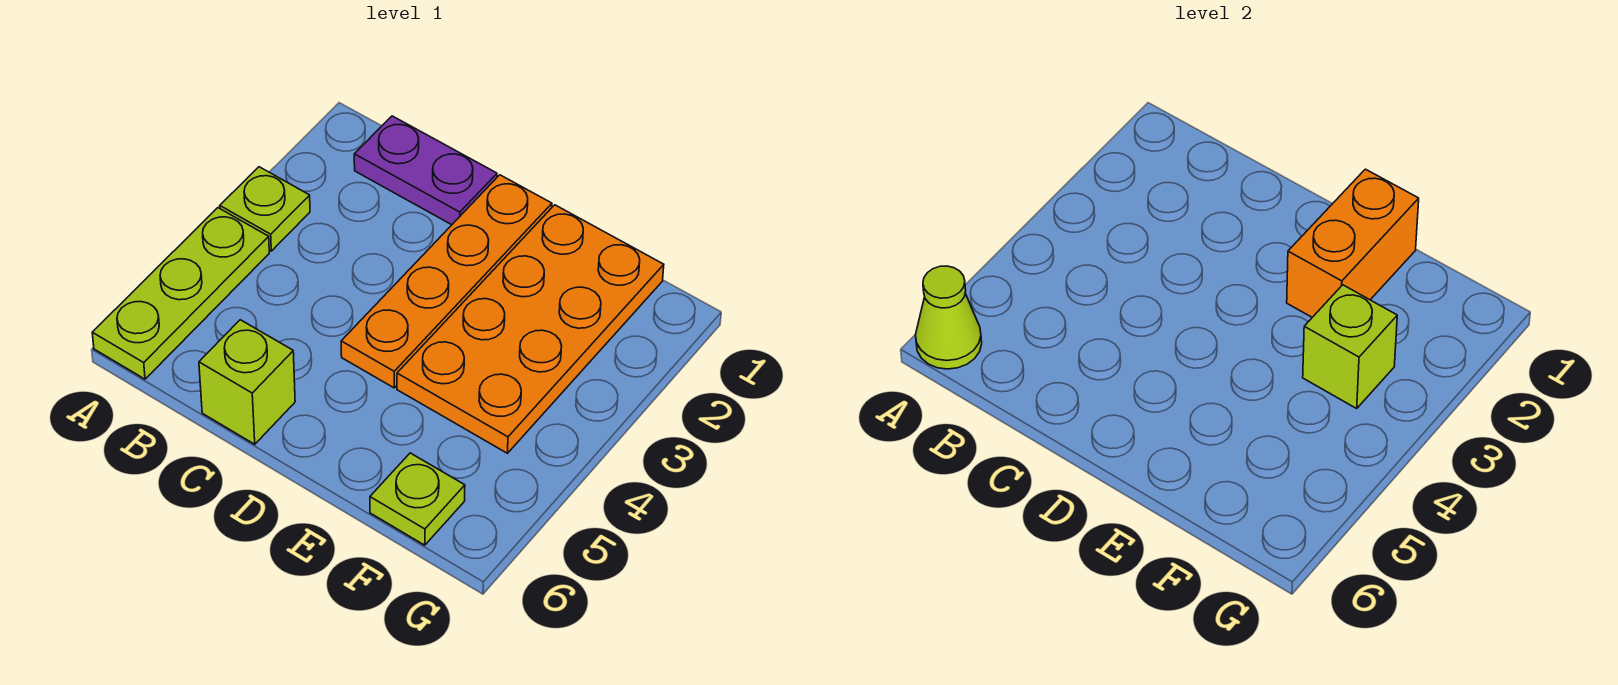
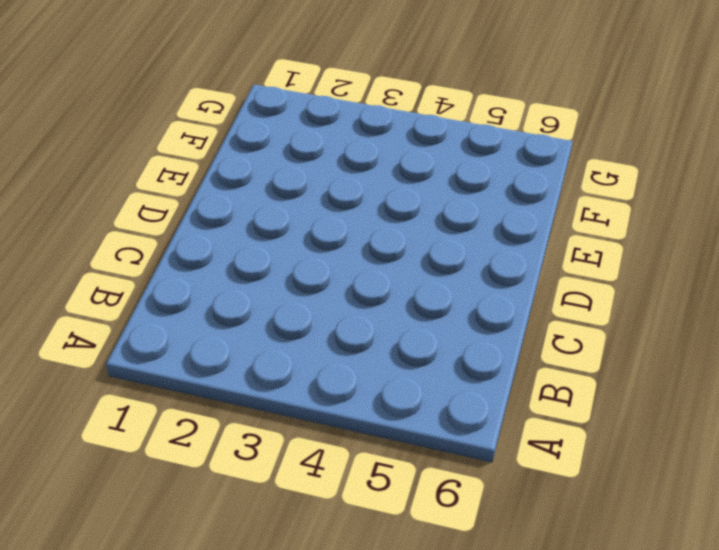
none -> lime 1x1 plate [220,167,310,251]
none -> lime 1x3 plate [92,208,269,379]

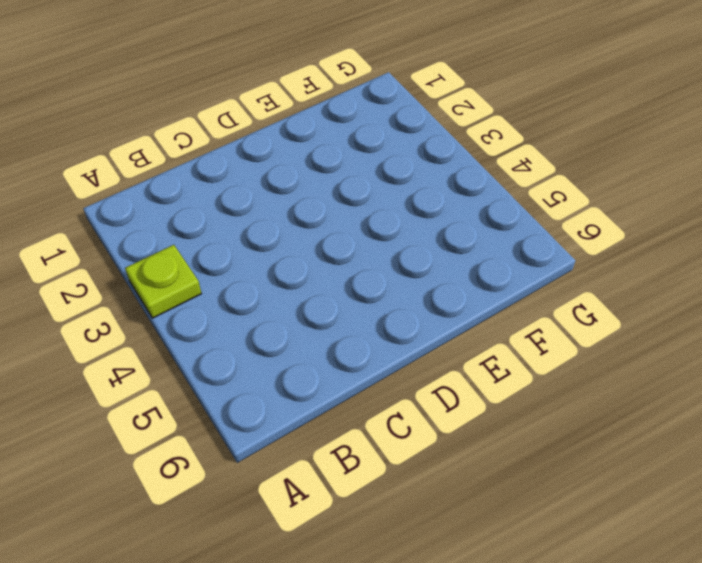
none -> lime 1x3 plate [92,208,269,379]
none -> purple 1x2 plate [354,116,497,225]

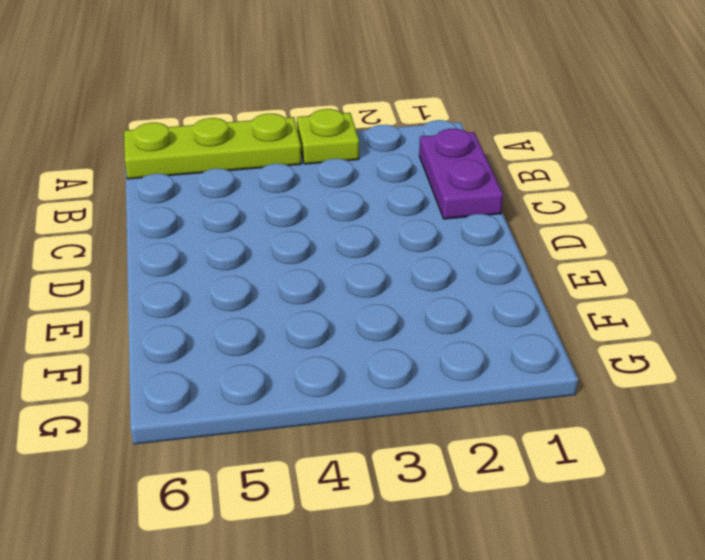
none -> lime 1x1 brick [199,320,295,444]
none -> orange 1x4 plate [341,175,552,388]

